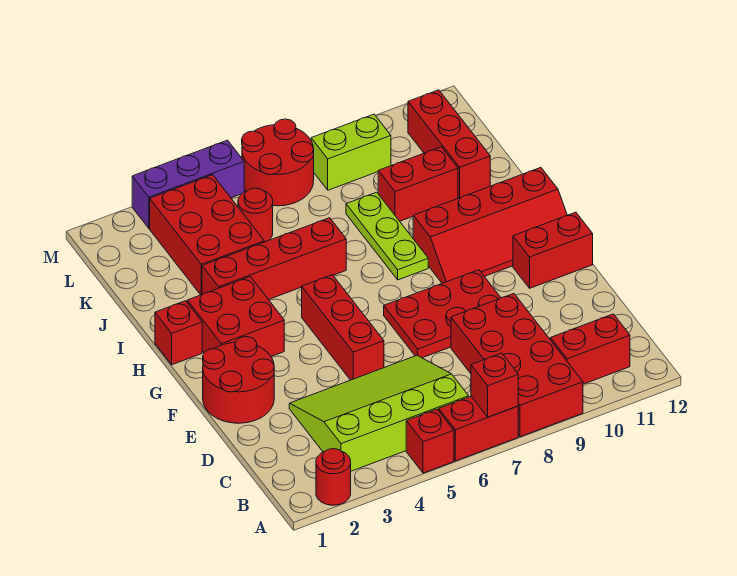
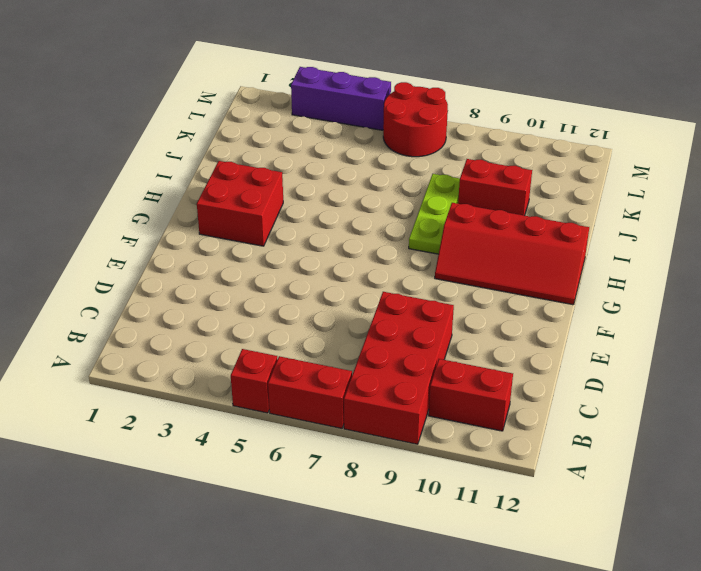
none -> red 1x1 round brick [316,449,351,505]
none -> lime 3x4 slope [289,355,469,471]
none -> red 2x2 round brick [203,337,274,423]

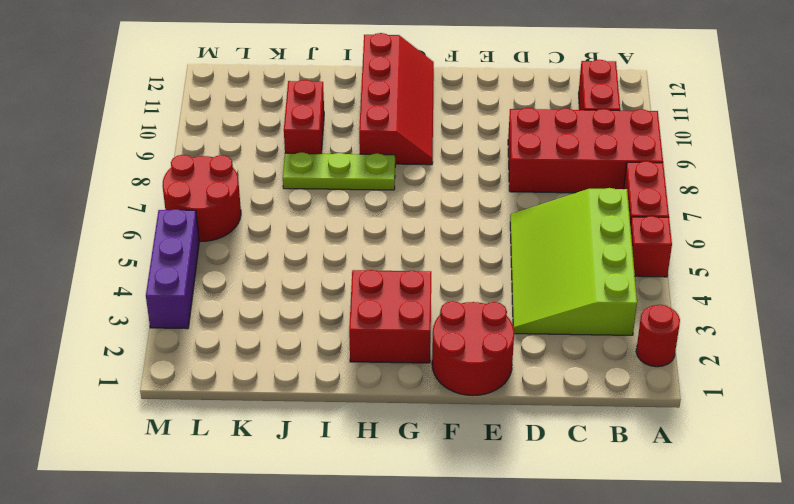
none -> red 1x3 brick [302,275,384,380]
none -> red 2x3 plate [384,270,501,358]
none -> red 1x2 brick [513,212,593,288]

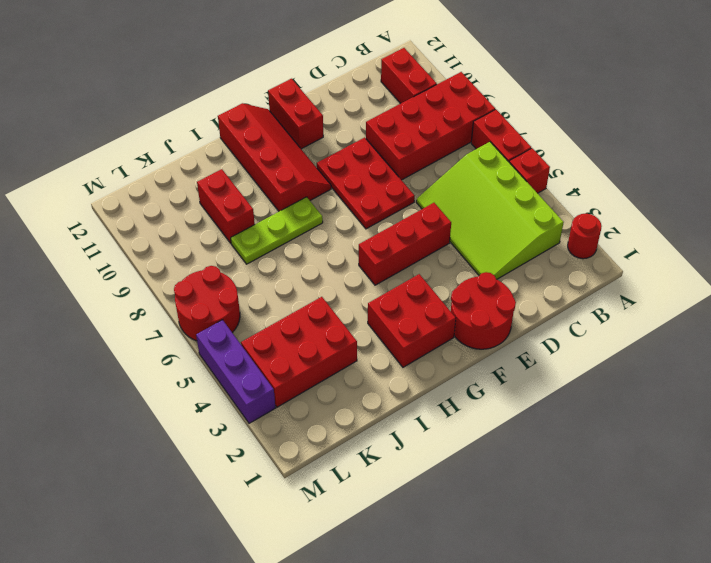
none -> red 1x1 brick [155,301,202,365]
none -> red 1x4 brick [202,218,346,300]
none -> red 1x3 brick [408,90,490,198]

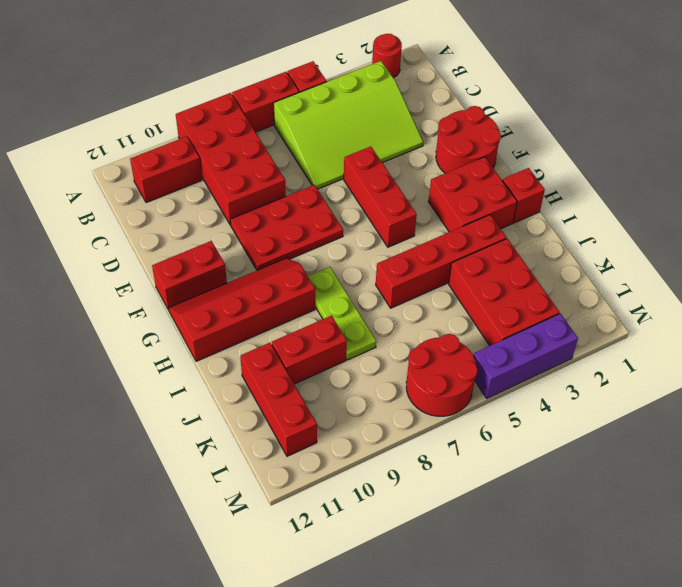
none -> red 1x1 round brick [238,188,273,242]
none -> lime 1x2 brick [311,114,391,190]
none -> red 1x1 brick [471,353,518,417]

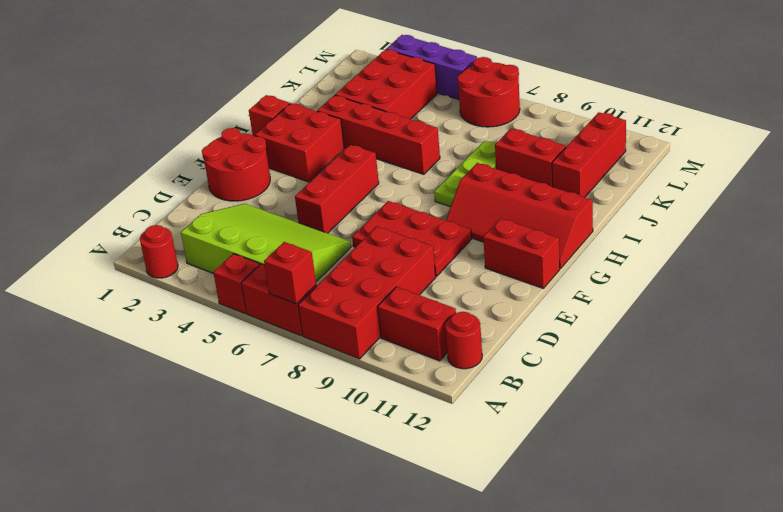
red 1x1 round brick [445,312,482,369] -> red 1x1 round brick moved to [238,188,273,242]
none -> lime 1x2 brick [311,114,391,190]

